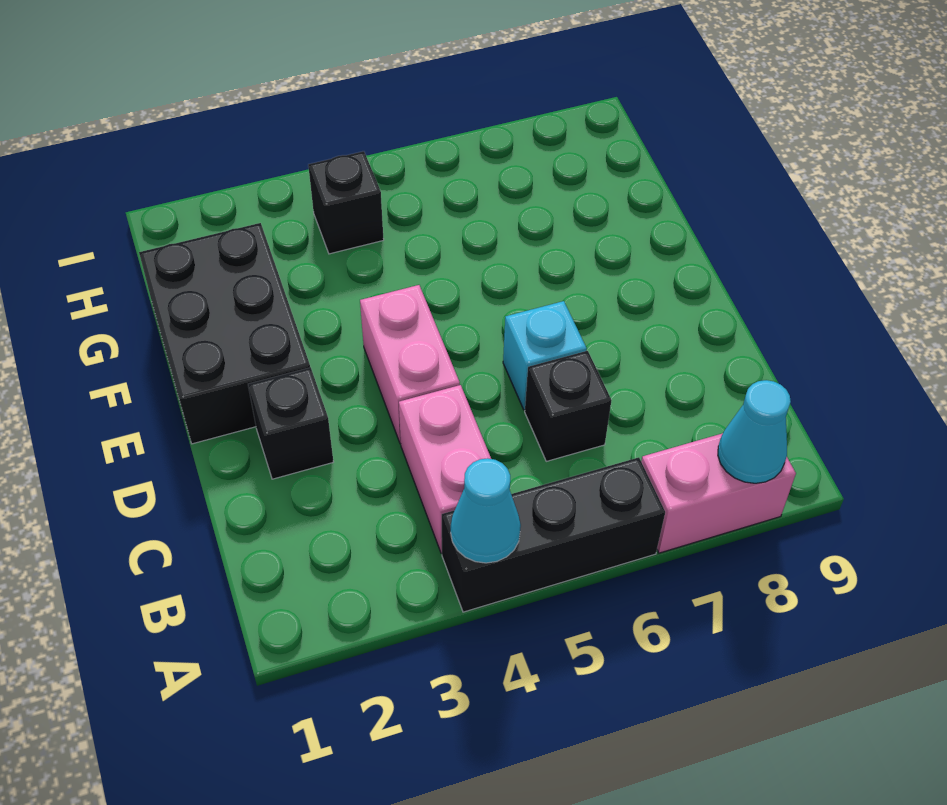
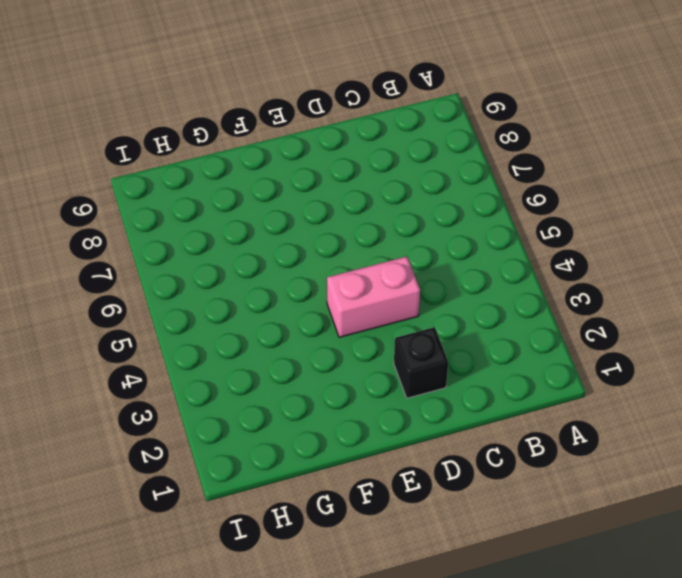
none -> black 1x3 brick [442,457,665,612]
none -> pink 1x2 brick [641,433,796,553]

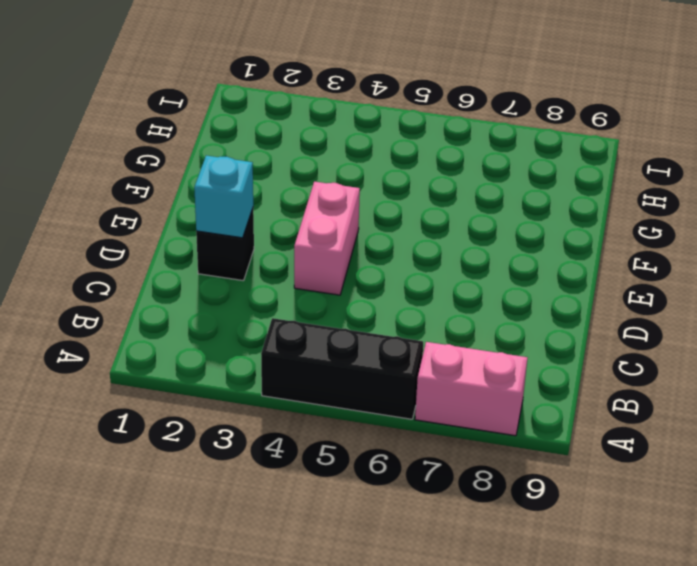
cyan 1x1 brick [194,156,253,238] -> cyan 1x1 brick moved to [503,301,587,410]
none -> pink 1x2 brick [399,385,491,553]
none -> black 1x1 brick [525,351,612,461]

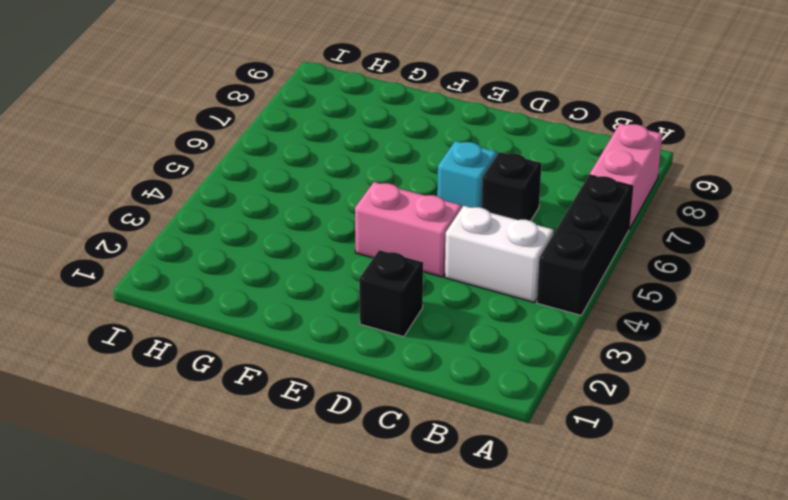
white 1x2 brick [445,206,554,302] -> pink 1x2 brick [399,385,491,553]
none -> black 2x3 brick [139,223,310,444]
none -> black 1x1 brick [308,151,384,254]

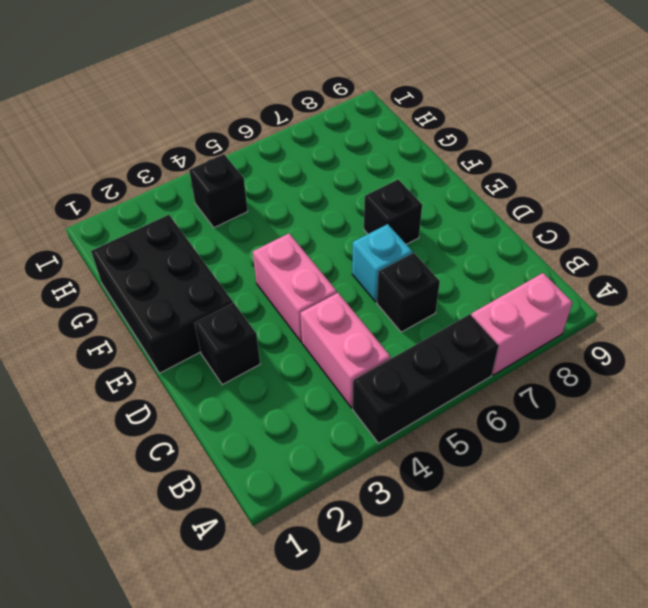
black 1x1 brick [364,180,422,244] -> none
none -> cyan 1x1 cone [451,458,521,563]
none -> cyan 1x1 cone [718,380,791,483]

